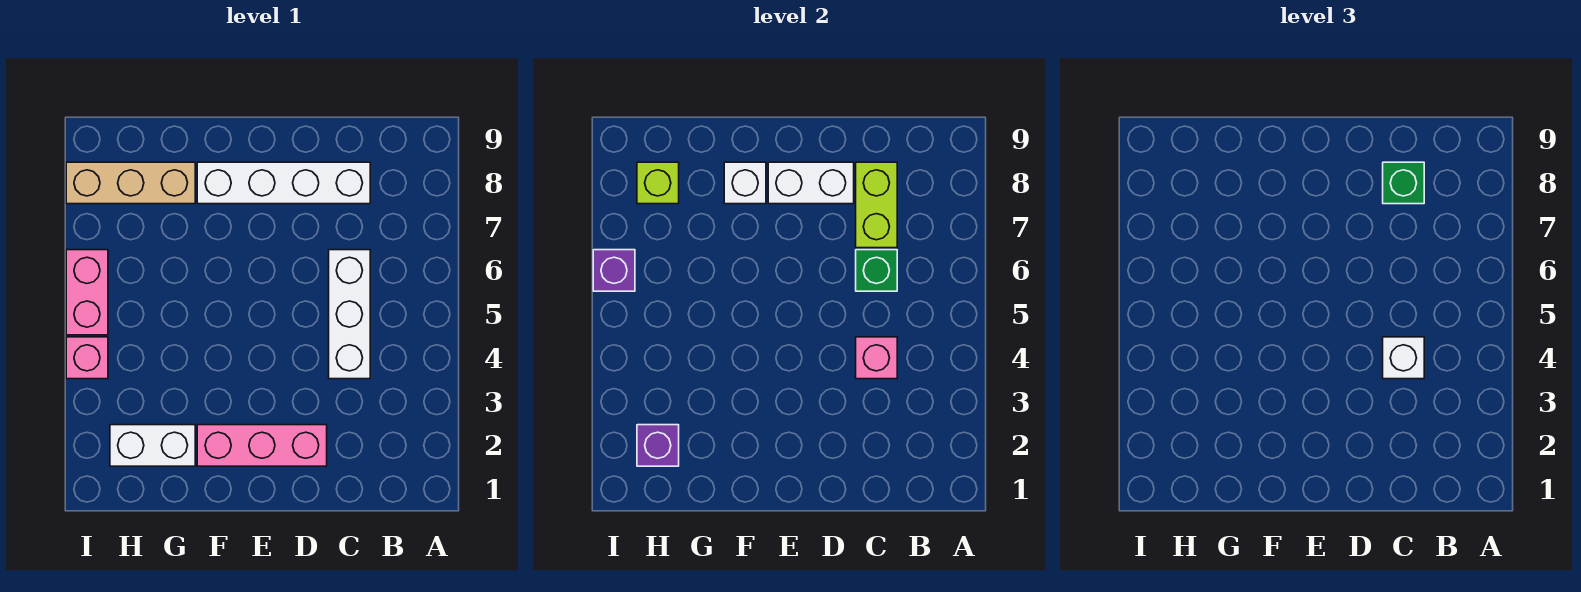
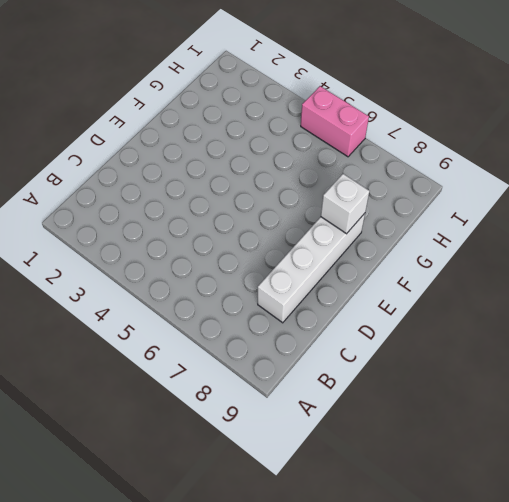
none -> white 1x3 brick [329,250,370,379]
none -> pink 1x3 brick [197,425,327,466]
none -> white 1x2 brick [110,425,195,466]

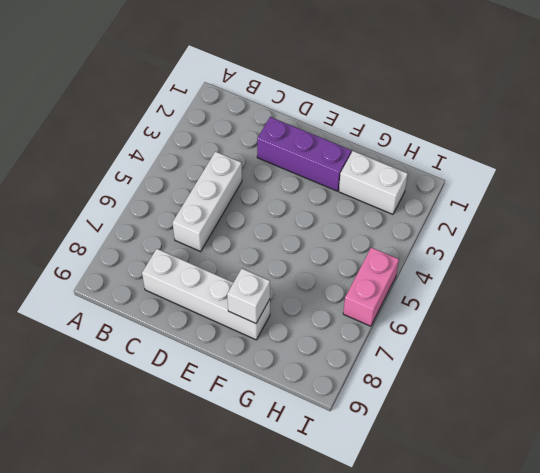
purple 1x3 brick [257,117,351,191] -> pink 1x3 brick [197,425,327,466]
none -> tan 1x3 brick [66,162,195,204]
none -> pink 1x1 brick [66,337,108,379]
none -> pink 1x1 brick [856,337,897,379]

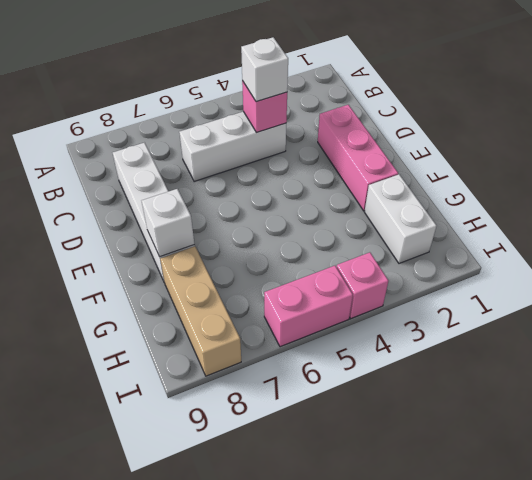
none -> green 1x1 brick [856,250,897,291]
none -> lime 1x2 brick [856,162,897,248]
none -> white 1x2 brick [768,162,854,204]

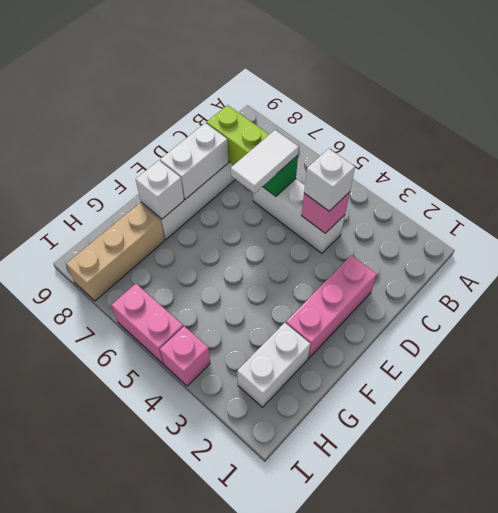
white 1x2 tile [231,130,299,193] -> none
none -> purple 1x1 brick [637,425,679,466]
none -> lime 1x1 brick [637,162,679,204]
none -> purple 1x1 brick [593,250,635,291]

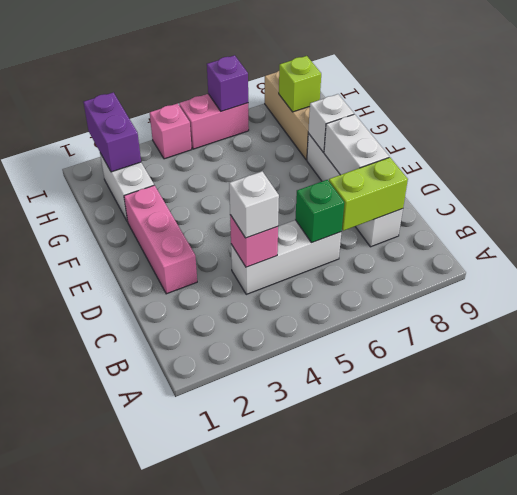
purple 1x2 brick [83,92,141,172] -> purple 1x1 brick [637,425,679,466]
none -> green 1x1 brick [1383,162,1424,204]

